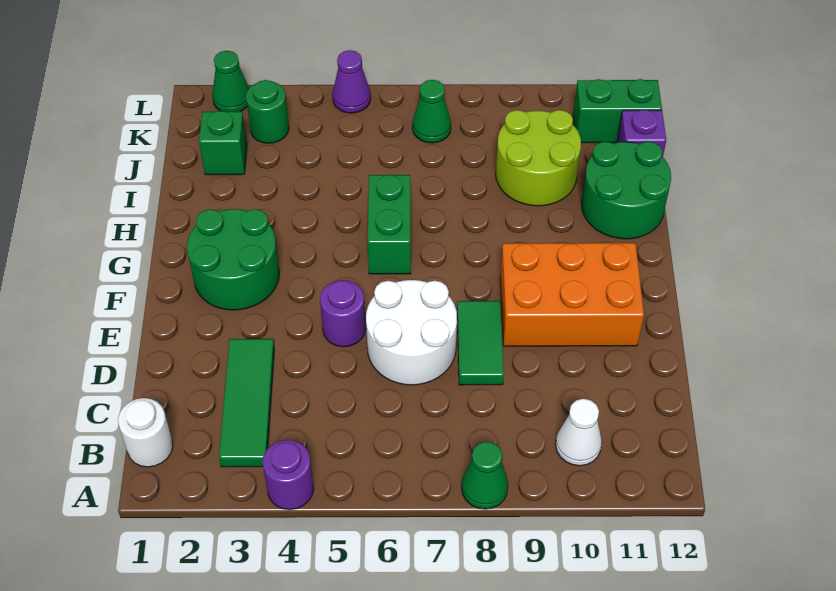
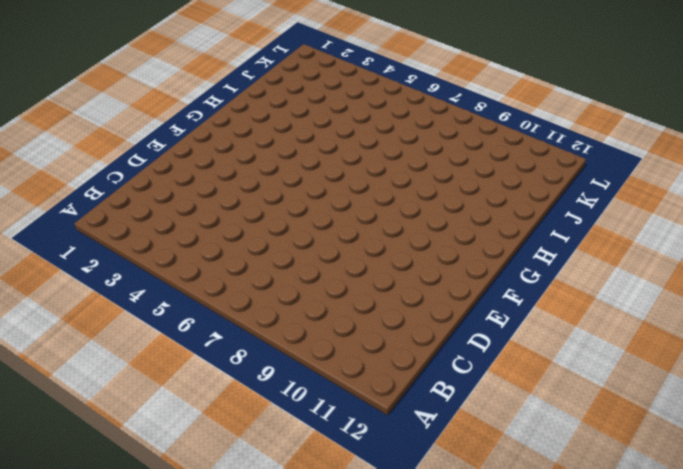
none -> purple 1x1 round brick [263,440,314,510]
none -> green 1x1 cone [461,442,508,509]
none -> white 1x1 round brick [118,398,173,467]

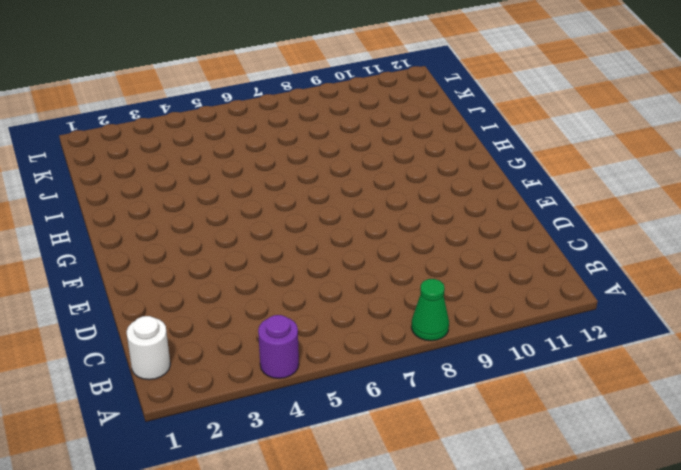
none -> green 1x3 tile [219,339,274,467]
none -> white 1x1 cone [556,399,602,466]
none -> white 2x2 round brick [366,280,457,385]

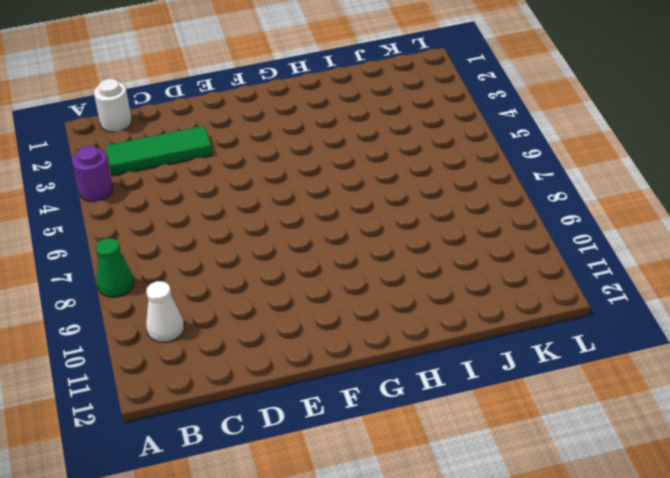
none -> white 2x2 round brick [366,280,457,385]
none -> green 1x2 tile [457,301,504,385]
none -> purple 1x1 round brick [320,280,366,347]

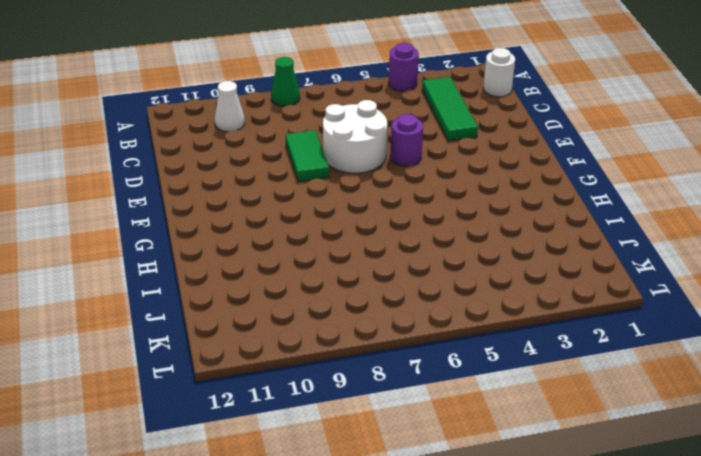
none -> orange 2x3 brick [500,243,644,346]
none -> green 2x2 round brick [187,209,279,310]
none -> green 1x2 brick [368,175,411,274]

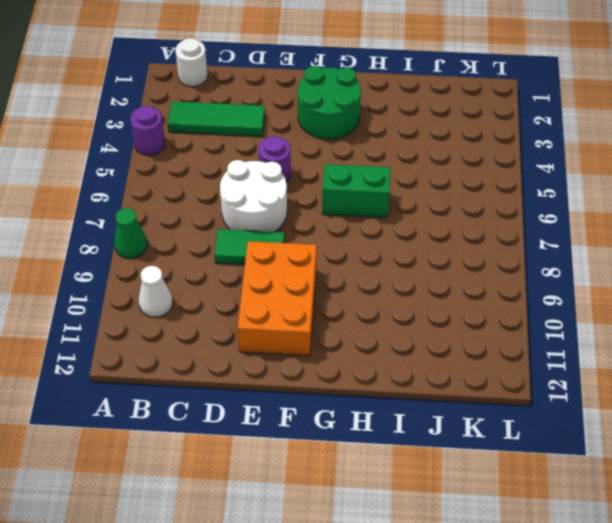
none -> green 2x2 round brick [582,141,671,239]
none -> lime 2x2 round brick [496,110,581,206]
none -> green 1x1 brick [199,111,247,175]

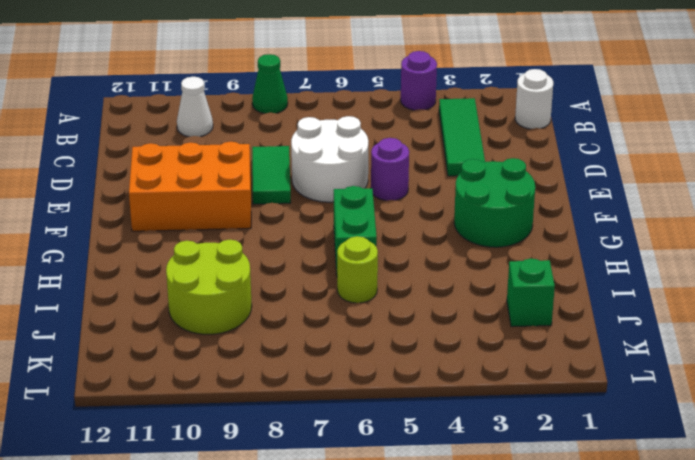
lime 1x1 round brick [337,236,378,303] -> none
none -> green 2x2 round brick [582,141,671,239]
none -> purple 1x1 brick [617,110,666,157]
none -> green 1x1 round brick [246,80,289,143]

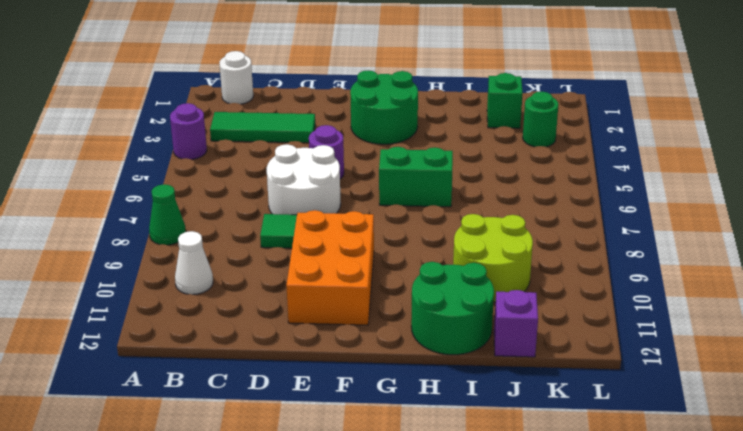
none -> green 1x1 cone [412,80,451,143]
none -> green 1x2 brick [573,79,662,143]
none -> green 1x1 cone [212,51,249,111]

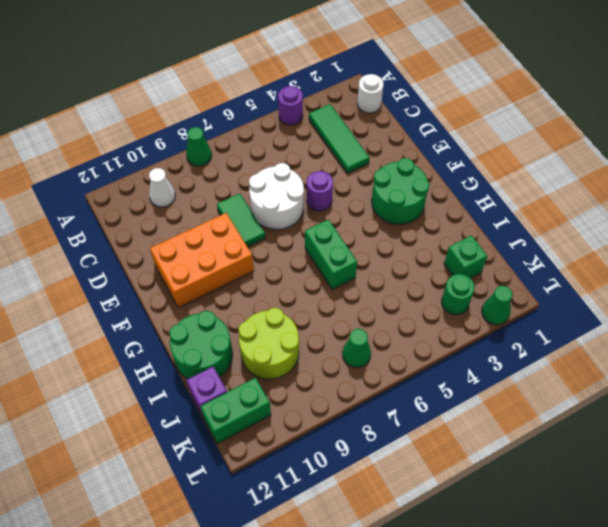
none -> purple 1x1 cone [332,50,371,113]

